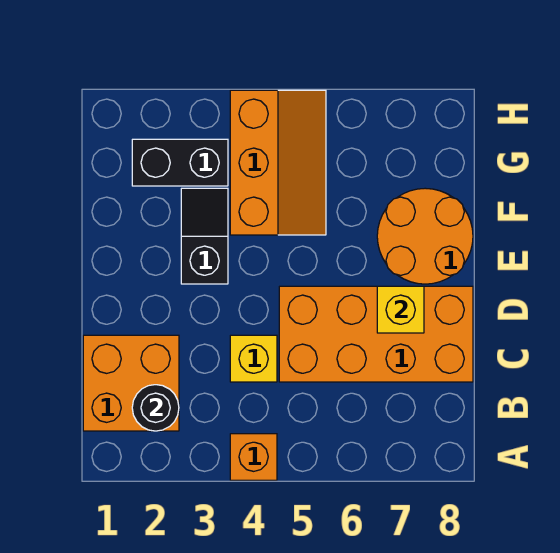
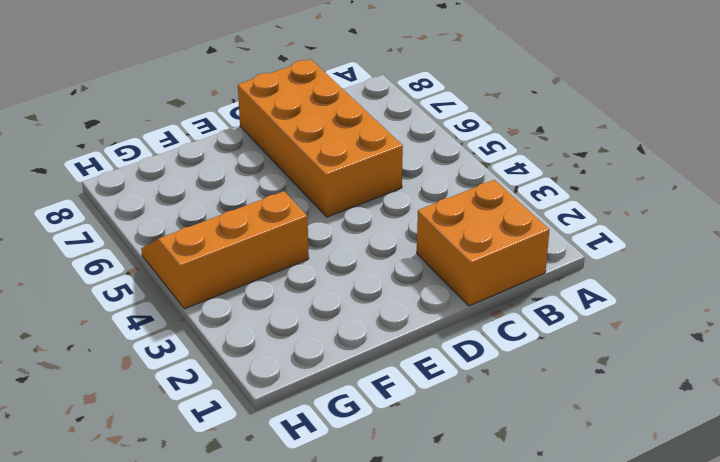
none -> orange 1x1 brick [230,434,277,480]
none -> yellow 1x1 brick [230,335,277,382]

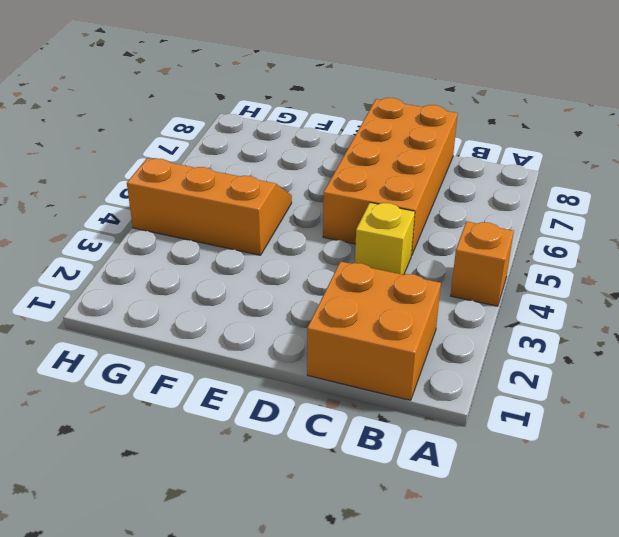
none -> black 1x2 slope [181,188,228,284]
none -> orange 2x2 round brick [377,188,473,284]

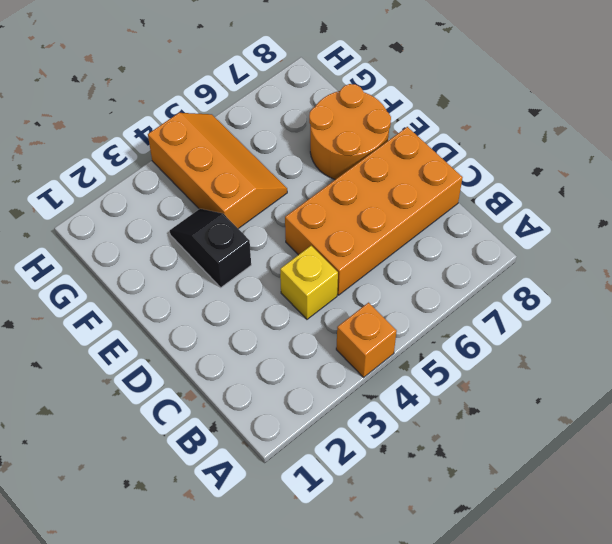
none -> orange 2x2 brick [83,335,179,431]
none -> black 1x2 brick [132,139,228,186]

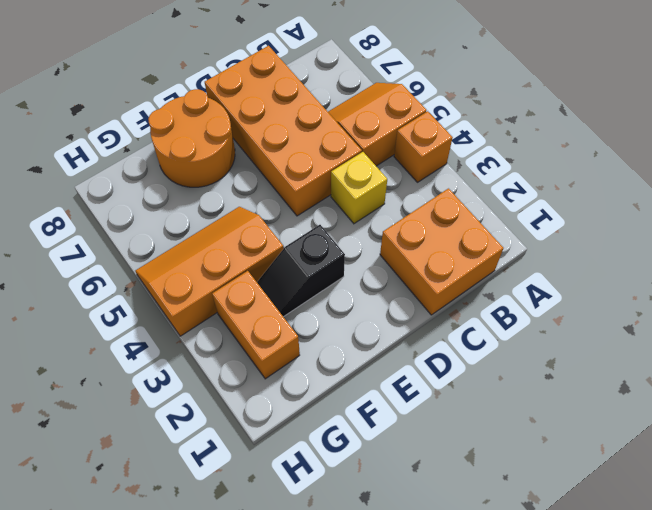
orange 2x2 slope [328,83,426,166] -> none
orange 1x2 brick [212,271,300,379] -> black 1x2 brick [132,139,228,186]
none -> black 1x1 round brick [132,385,179,431]
none -> yellow 1x1 brick [377,286,424,333]

